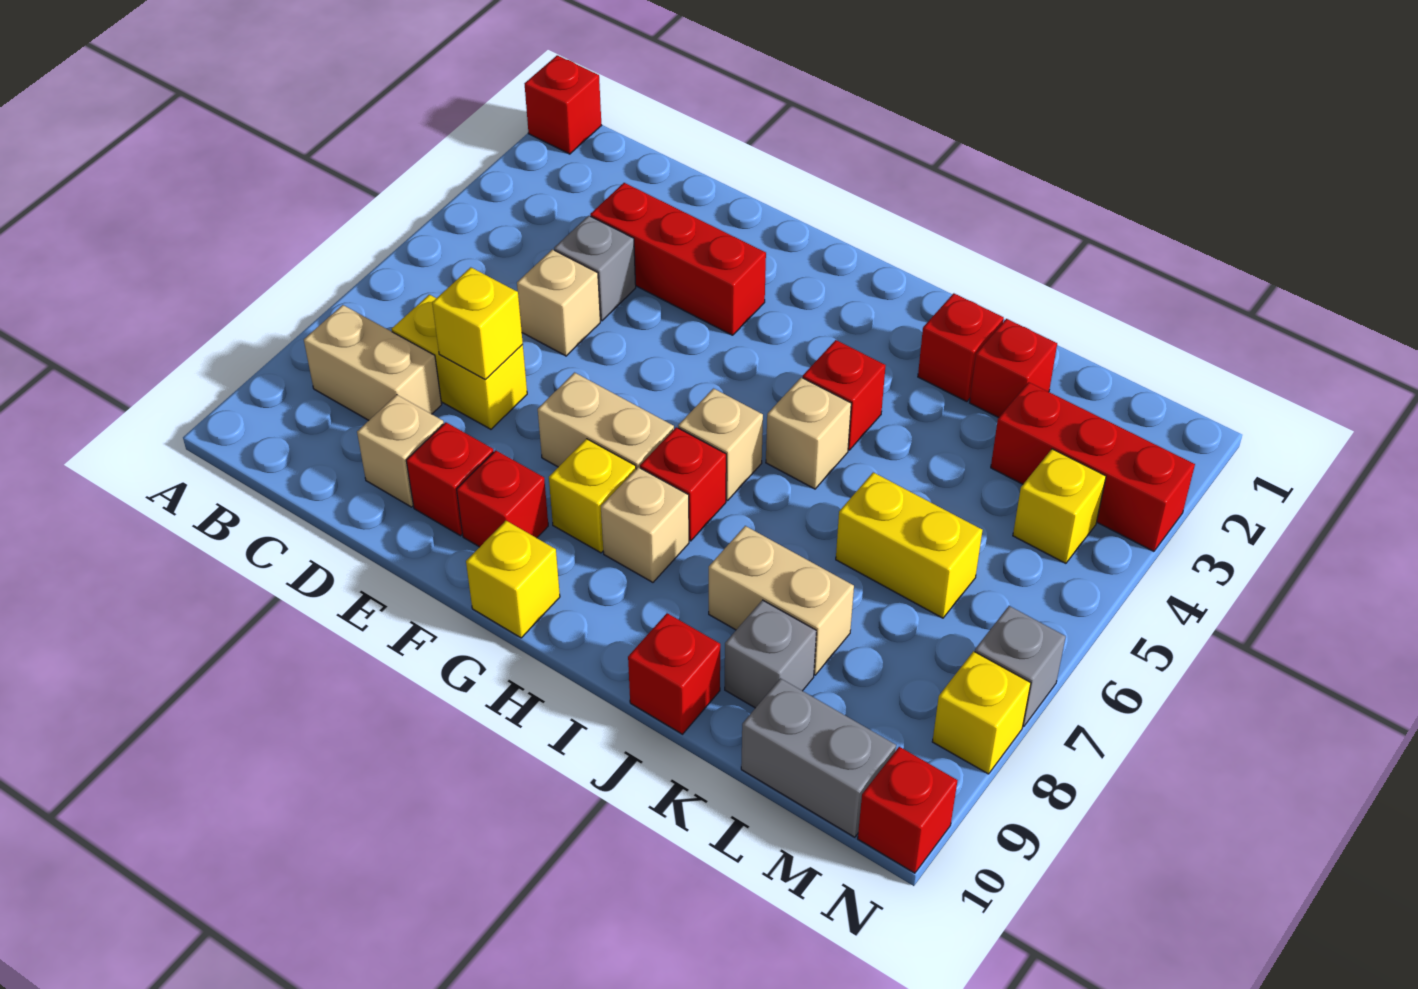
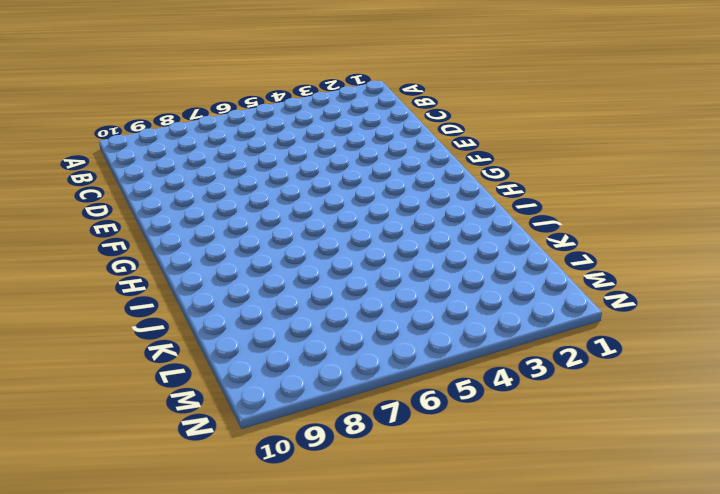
none -> red 1x1 brick [525,55,601,154]
none -> tan 1x2 brick [304,305,442,420]
none -> yellow 1x2 brick [392,295,527,429]
none -> red 1x3 brick [590,183,766,335]

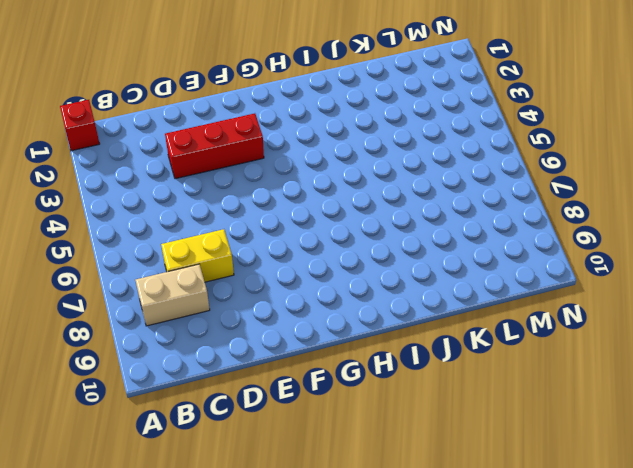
none -> grey 1x1 brick [554,216,636,321]
none -> tan 1x1 brick [517,250,600,356]
none -> tan 1x1 brick [357,395,444,507]
none -> red 1x1 brick [406,422,494,536]

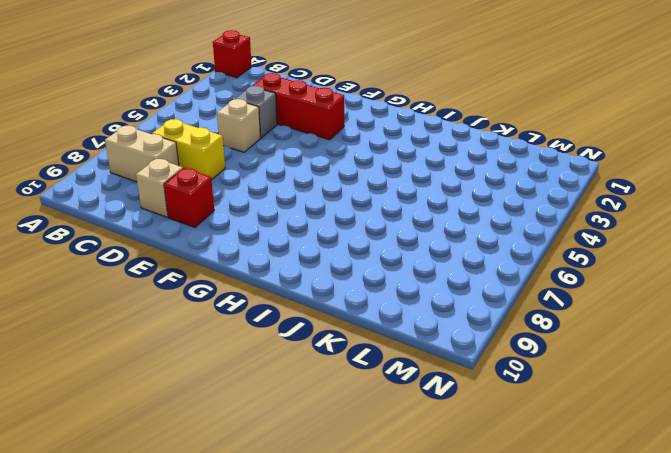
none -> tan 1x2 brick [538,373,674,469]
none -> red 1x1 brick [457,450,548,547]
none -> yellow 1x1 brick [549,439,636,553]
none -> yellow 1x1 brick [466,521,560,638]

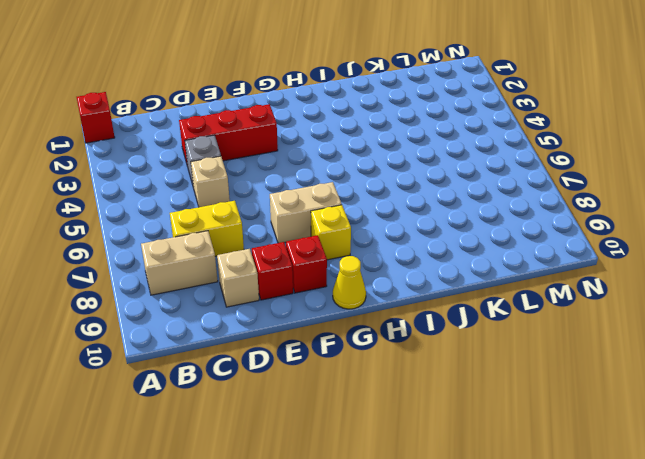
yellow 1x1 cone [333,256,366,309] -> yellow 1x1 brick [466,521,560,638]
none -> tan 1x1 brick [678,389,763,501]
none -> red 1x1 brick [640,427,726,541]
none -> tan 1x1 brick [601,467,689,582]
none -> red 1x1 brick [803,340,886,450]

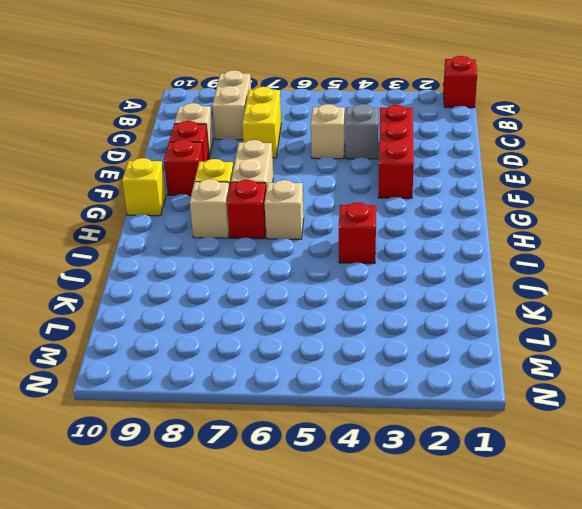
none -> tan 1x1 brick [766,377,851,489]
none -> red 1x1 brick [918,293,1004,402]
none -> tan 1x2 brick [709,526,854,675]
none -> red 1x1 brick [628,613,720,734]

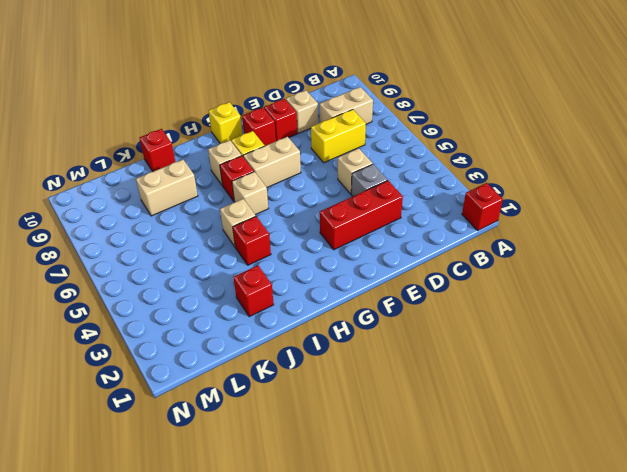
none -> red 1x1 brick [970,319,1057,418]
none -> yellow 1x2 brick [836,472,982,618]
none -> grey 1x1 brick [725,600,816,708]
none -> red 1x3 brick [991,382,1195,551]

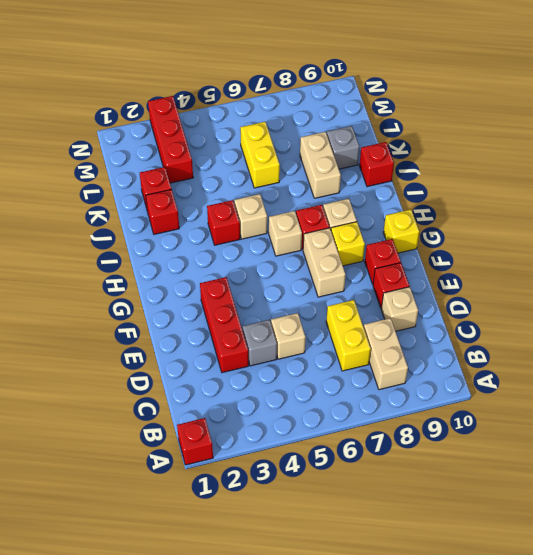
none -> grey 1x2 brick [741,678,896,837]
none -> yellow 1x1 brick [1013,449,1106,563]
none -> grey 1x1 brick [975,606,1066,727]
none -> yellow 1x1 brick [932,651,1031,774]

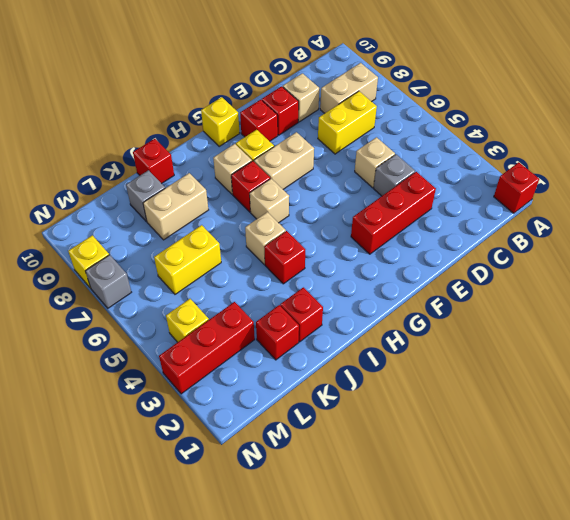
none -> grey 1x2 brick [741,678,896,837]
none -> red 1x1 brick [858,747,958,873]
none -> yellow 1x1 brick [432,267,523,379]

